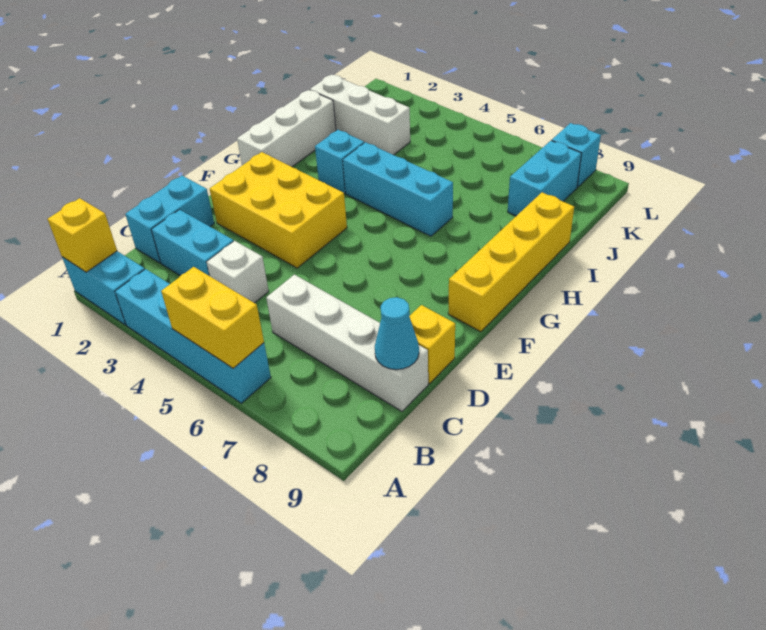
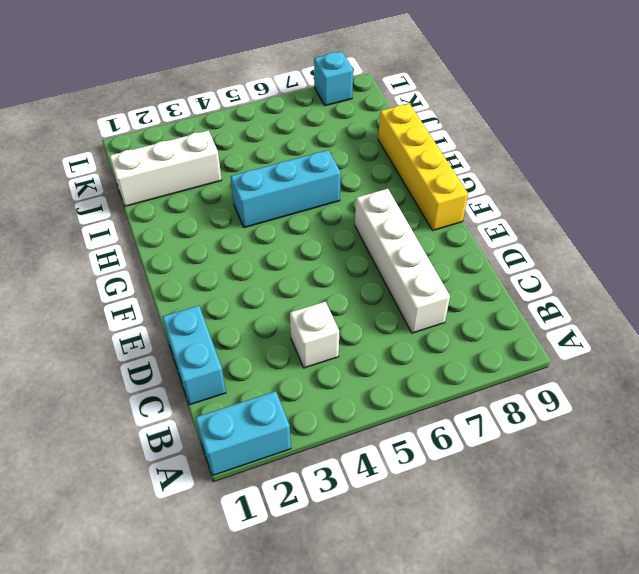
white 1x4 brick [355,189,450,333] -> white 1x4 brick turned to [266,275,428,411]
none -> cyan 1x4 brick [115,269,271,403]
none -> cyan 1x2 brick [151,210,233,276]
none -> yellow 1x1 brick [409,305,455,384]

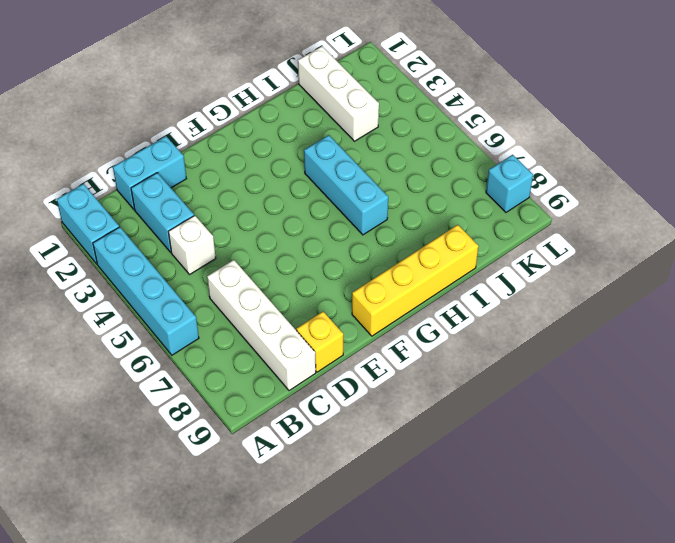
none -> yellow 2x3 brick [210,152,347,268]
none -> white 1x3 brick [237,90,336,167]
none -> cyan 1x1 brick [315,130,364,193]

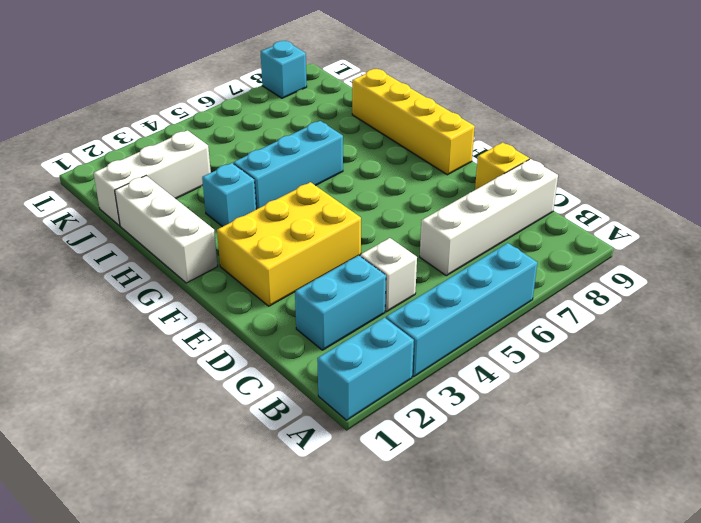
none -> cyan 1x2 brick [125,176,214,263]
none -> cyan 1x2 brick [508,141,581,216]
none -> yellow 1x1 brick [48,198,117,272]

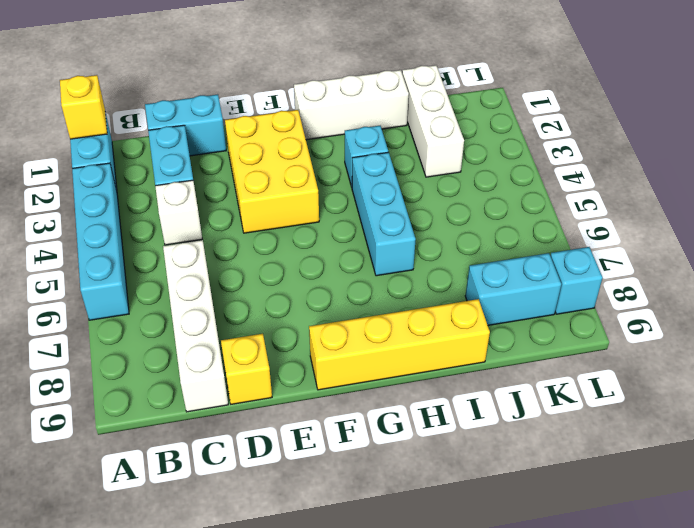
none -> yellow 1x2 brick [161,267,264,368]
none -> cyan 1x1 cone [375,297,419,370]

